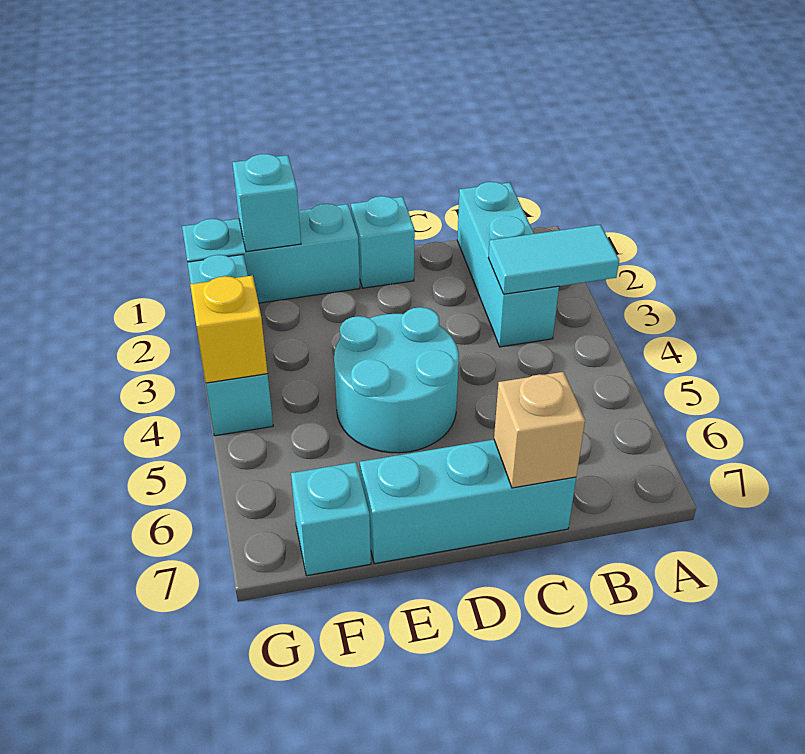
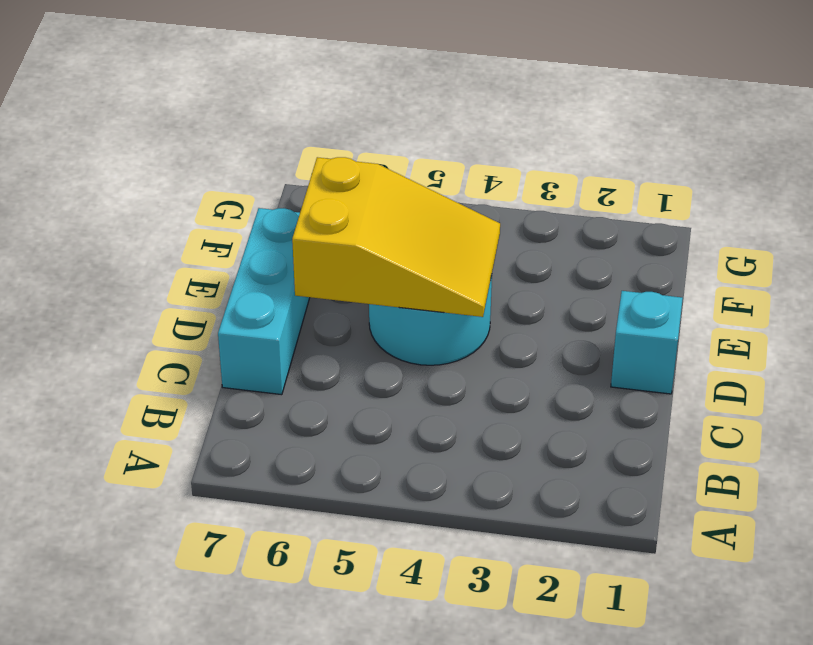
yellow 2x3 slope [292,157,500,317] -> none
none -> cyan 1x3 brick [457,182,559,347]
none -> cyan 1x3 brick [182,204,360,303]

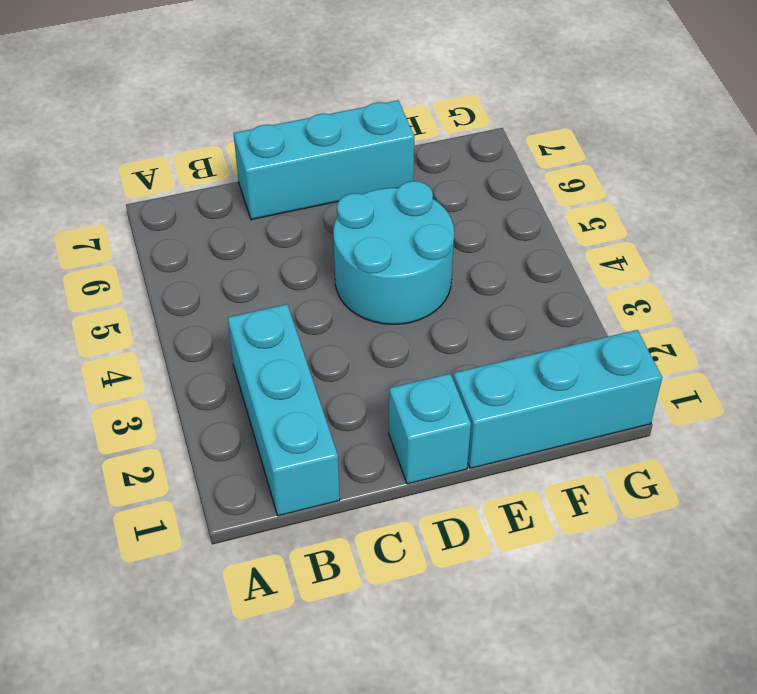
none -> cyan 1x1 brick [291,462,371,576]
none -> cyan 1x3 brick [188,255,273,436]

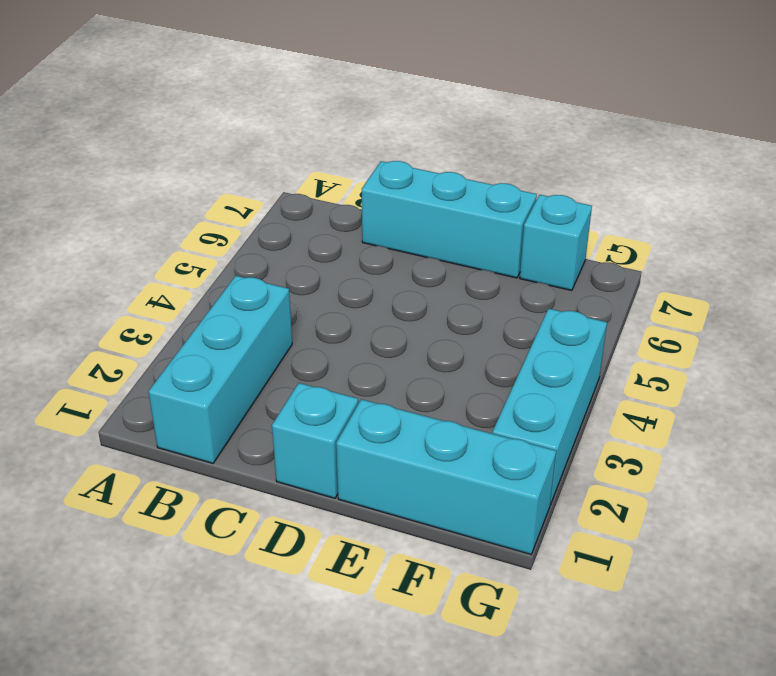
none -> cyan 2x2 round brick [334,307,459,453]
none -> cyan 1x2 tile [488,225,619,294]

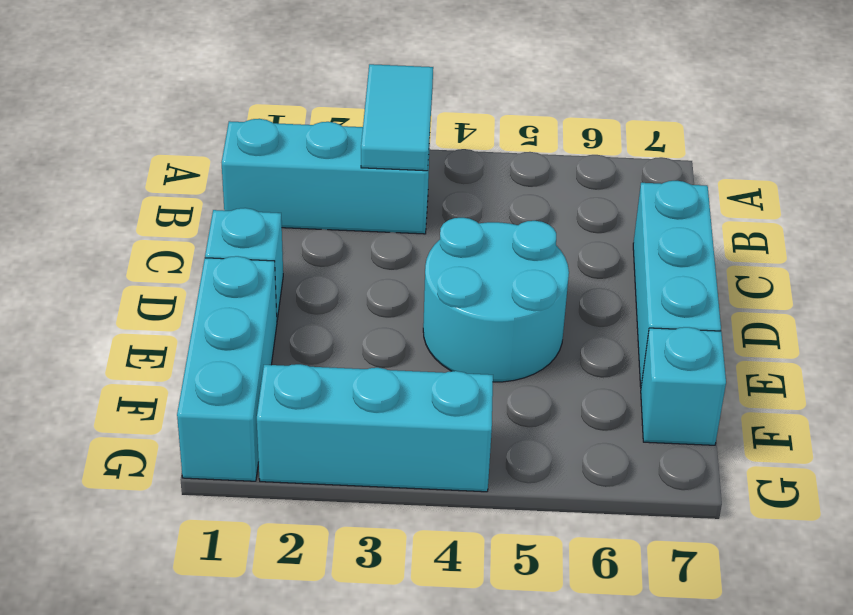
none -> tan 1x1 brick [494,372,585,488]
none -> cyan 1x1 brick [232,154,301,252]

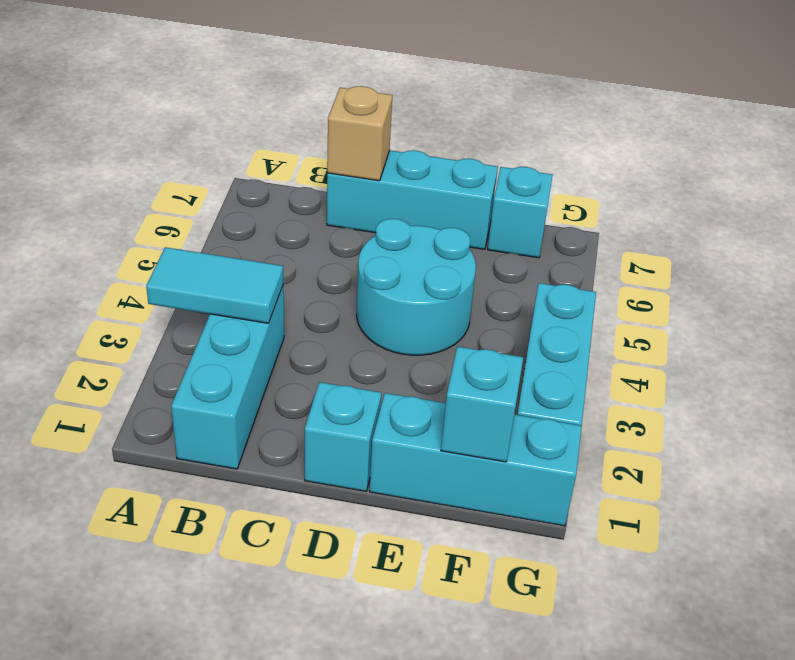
none -> yellow 1x1 brick [190,276,267,383]

